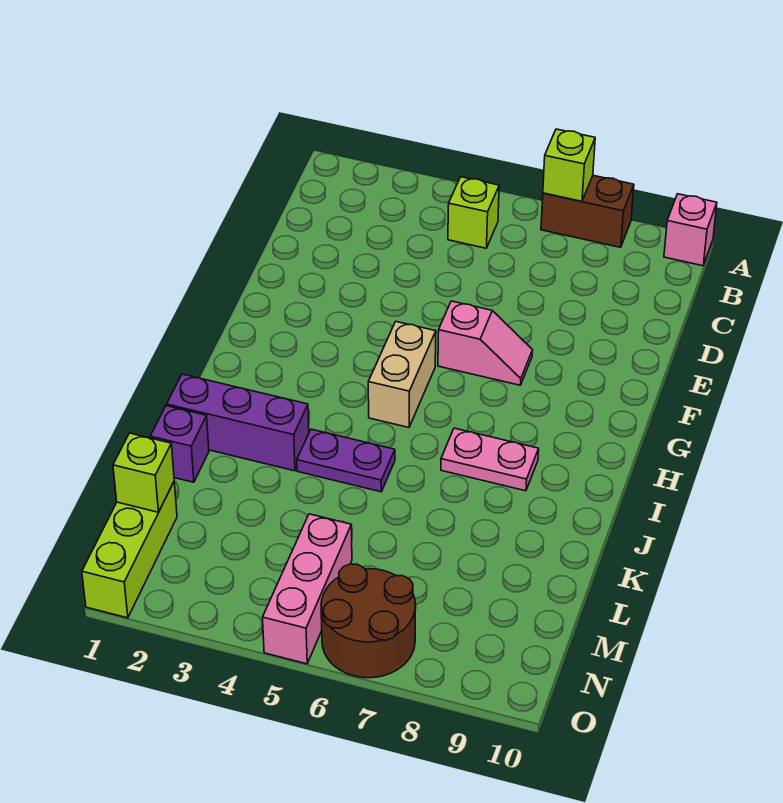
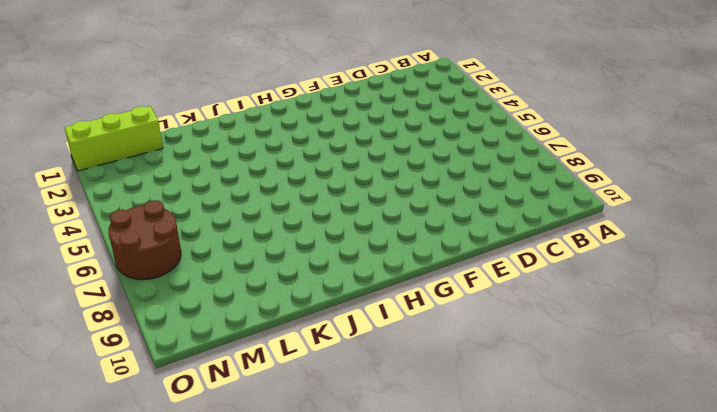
none -> brown 1x2 brick [541,175,634,247]
none -> pink 1x1 brick [664,194,717,266]
none -> lime 1x1 brick [448,177,499,248]

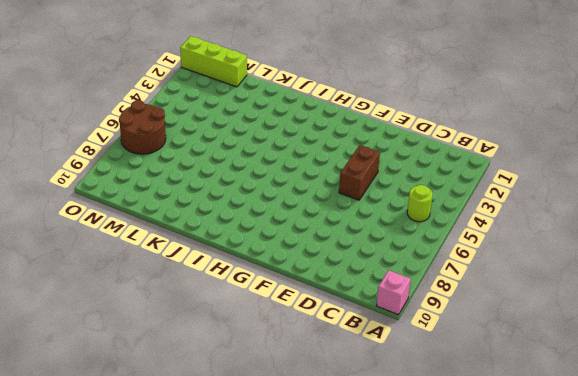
lime 1x1 round brick [407,185,433,222] -> lime 1x1 brick [448,177,499,248]
brown 1x2 brick [339,145,380,200] -> brown 1x2 brick moved to [541,175,634,247]
none -> pink 1x2 slope [438,301,533,385]
none -> tan 1x2 brick [368,322,436,427]
none -> pink 1x2 plate [441,428,539,491]

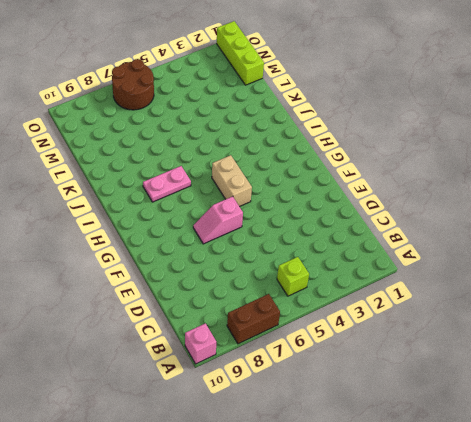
none -> purple 1x3 brick [167,374,309,471]
none -> purple 1x2 plate [297,429,395,492]
none -> purple 1x1 brick [150,406,209,482]

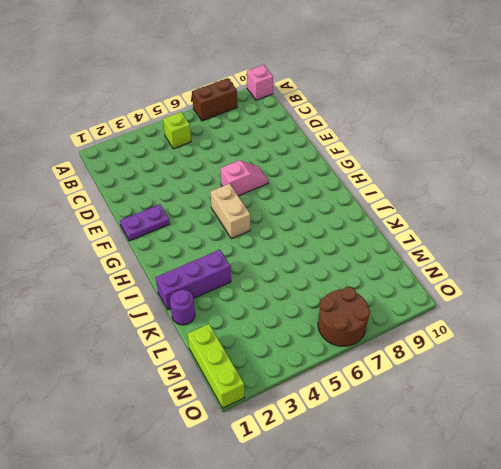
purple 1x2 plate [120,204,170,241] -> purple 1x2 plate moved to [297,429,395,492]
purple 1x1 round brick [170,290,195,325] -> purple 1x1 brick [150,406,209,482]
none -> pink 1x2 plate [441,428,539,491]
none -> pink 1x3 brick [263,514,352,664]
none -> lime 1x1 brick [543,129,595,201]

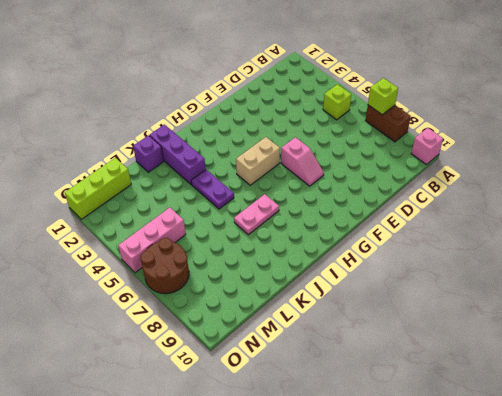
pink 1x2 plate [234,194,279,235] -> pink 1x2 plate turned to [441,428,539,491]
none -> lime 1x1 brick [113,433,174,512]

